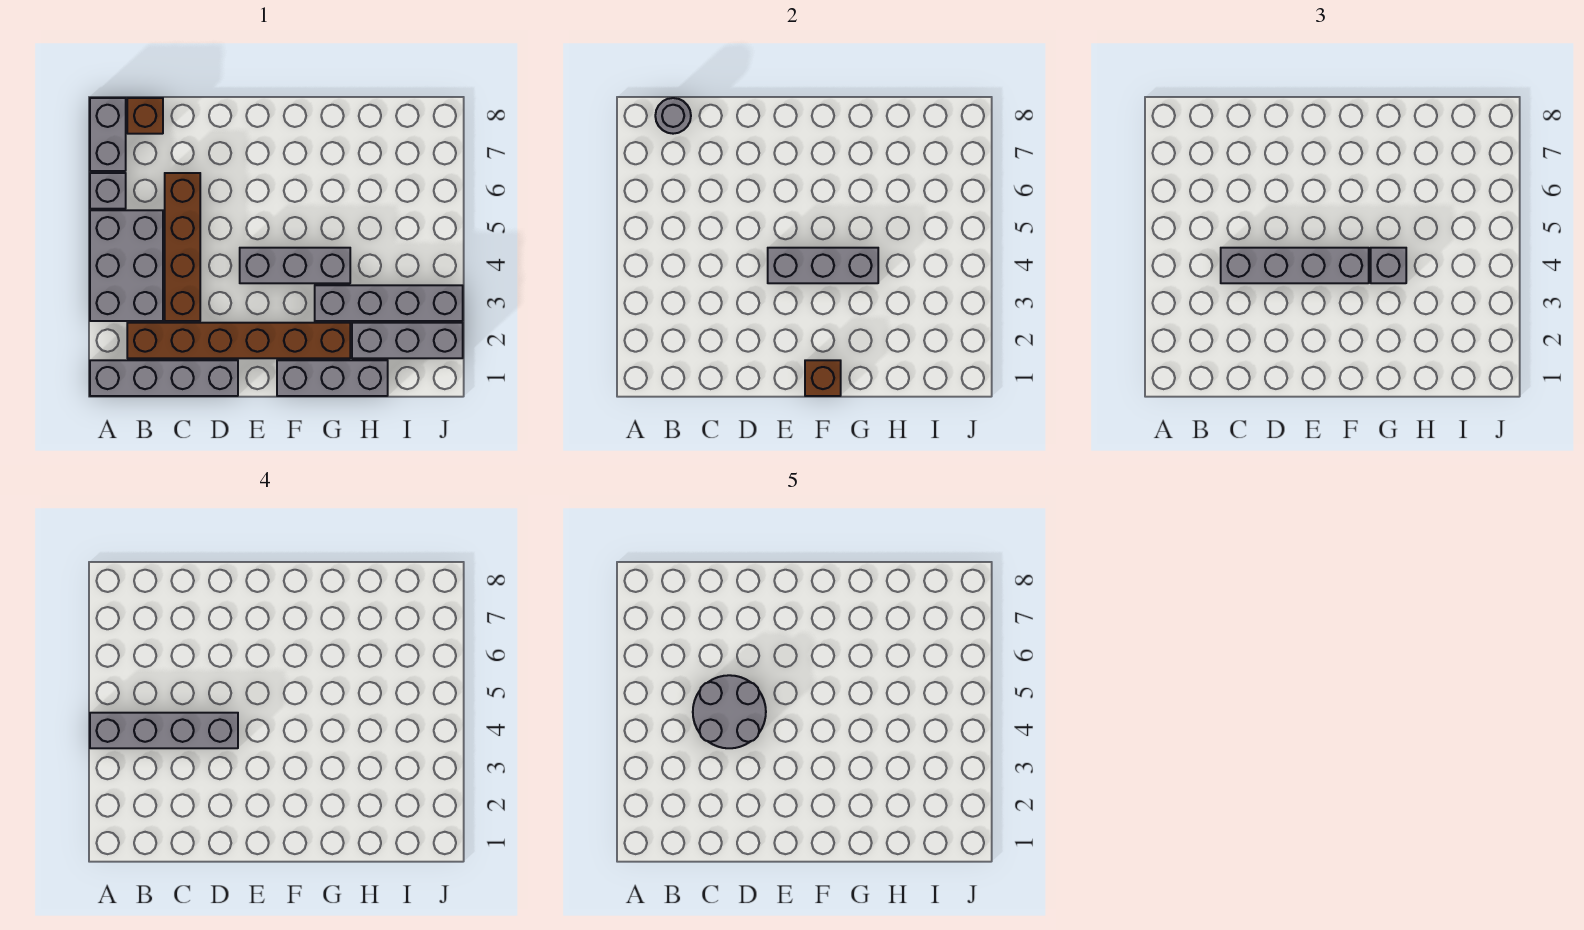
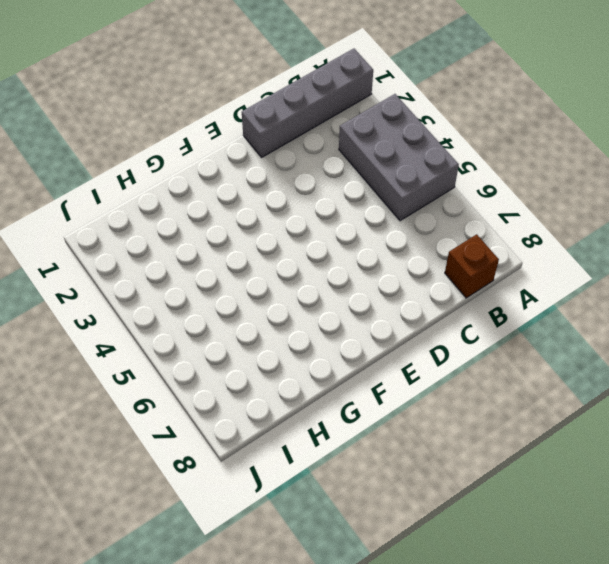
none -> grey 1x1 brick [90,173,126,209]
none -> grey 1x2 brick [90,98,126,171]
none -> brown 1x6 brick [127,323,350,358]

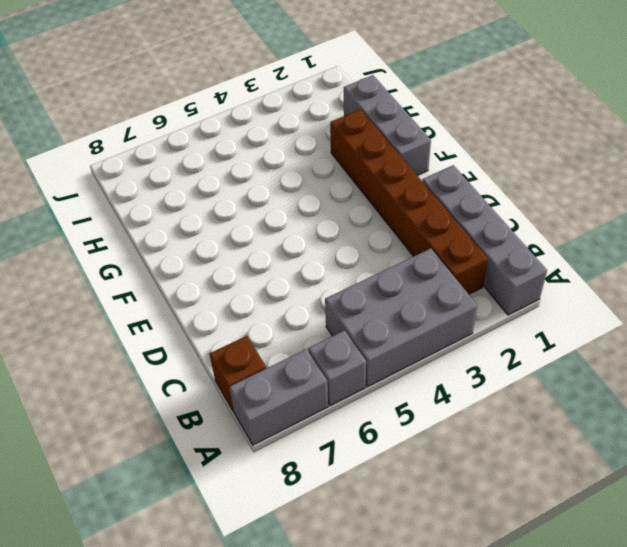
none -> brown 1x4 brick [165,173,200,321]
none -> grey 1x3 brick [240,248,350,283]
none -> grey 1x4 brick [315,285,463,321]

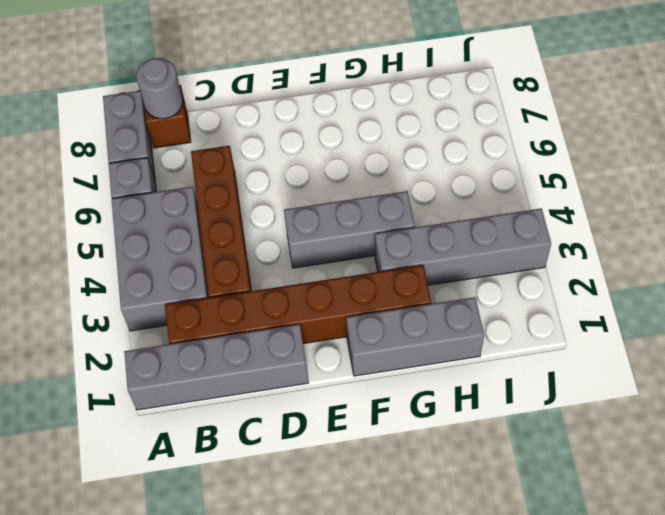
none -> grey 1x3 brick [352,323,463,358]
none -> grey 1x3 brick [768,248,878,283]
none -> brown 1x1 brick [805,360,841,396]

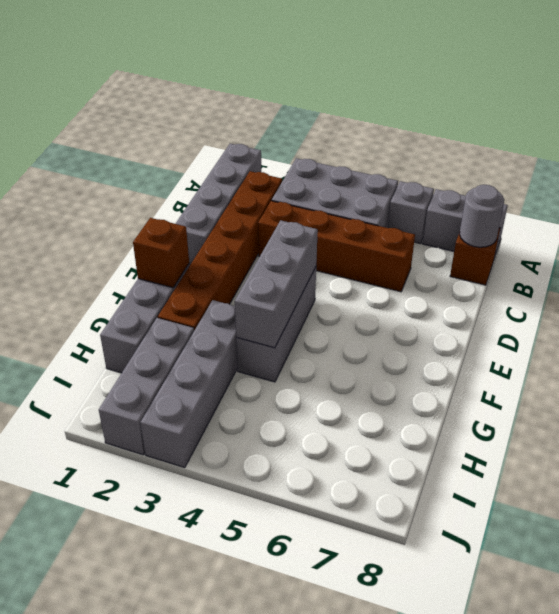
none -> grey 1x4 brick [1221,248,1369,283]
none -> grey 1x1 brick [1371,248,1406,283]
none -> grey 1x4 brick [90,713,238,748]

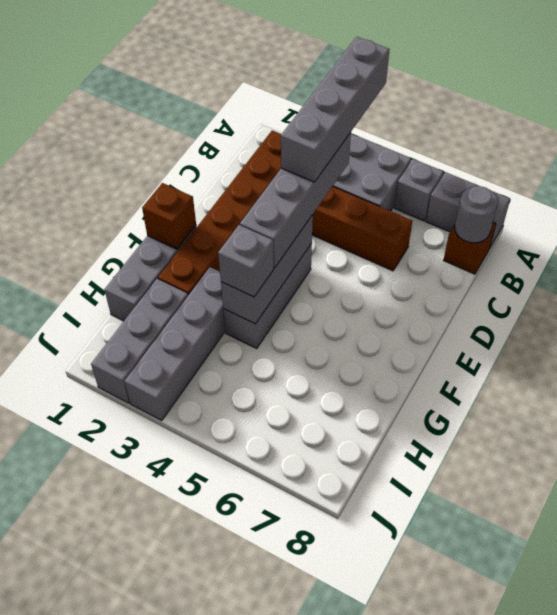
none -> grey 1x4 brick [90,360,238,396]
none -> grey 2x2 round brick [693,675,766,748]

